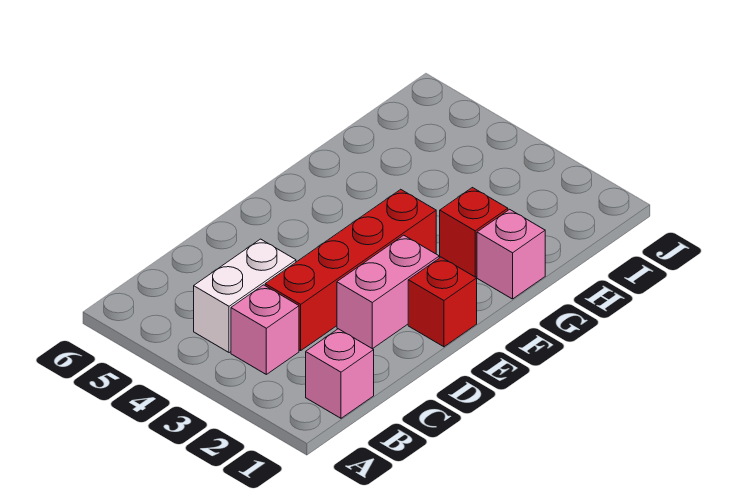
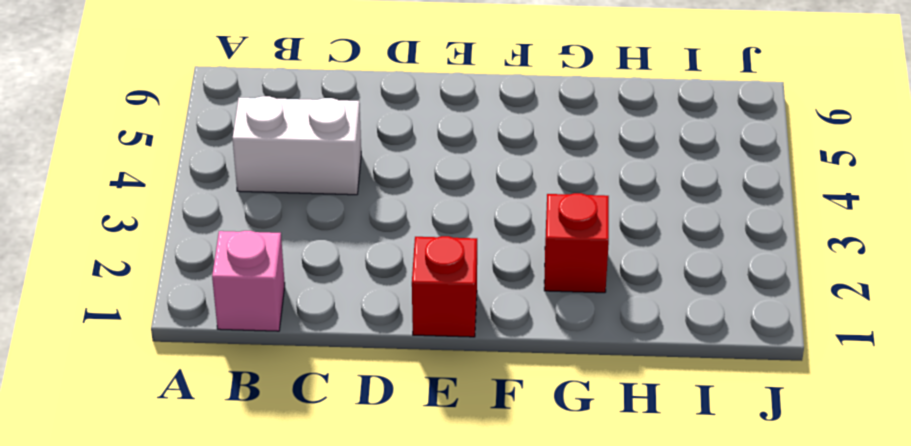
none -> pink 1x1 brick [231,285,299,374]
none -> red 1x4 brick [265,189,436,351]

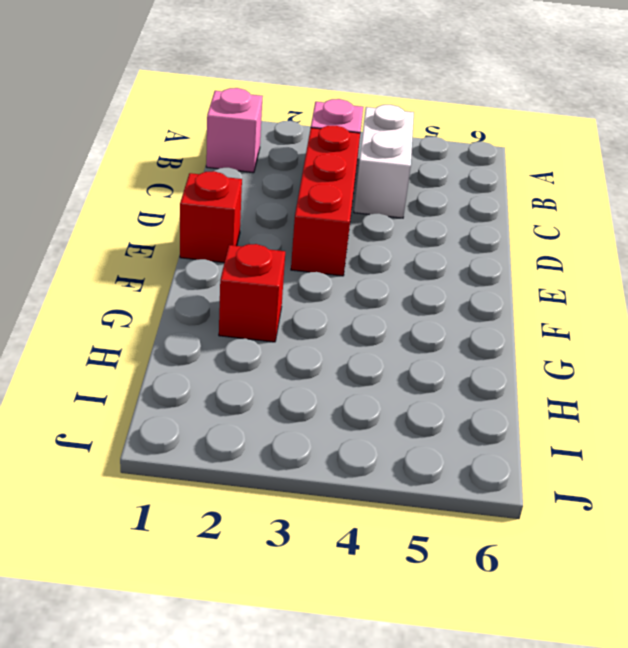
red 1x3 brick [291,126,360,276] -> red 1x4 brick [265,189,436,351]
none -> pink 1x2 brick [337,235,439,349]
none -> pink 1x1 brick [477,209,545,299]

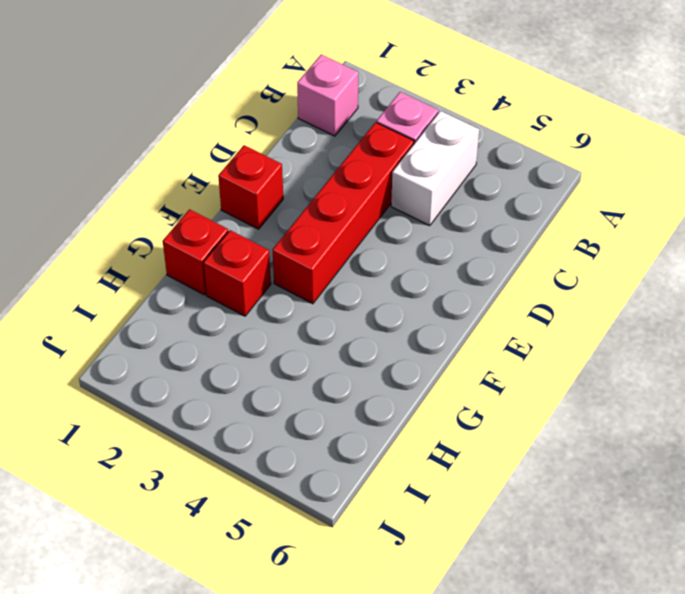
red 1x1 brick [163,209,228,295] -> pink 1x1 brick [477,209,545,299]
none -> pink 1x2 brick [337,235,439,349]

